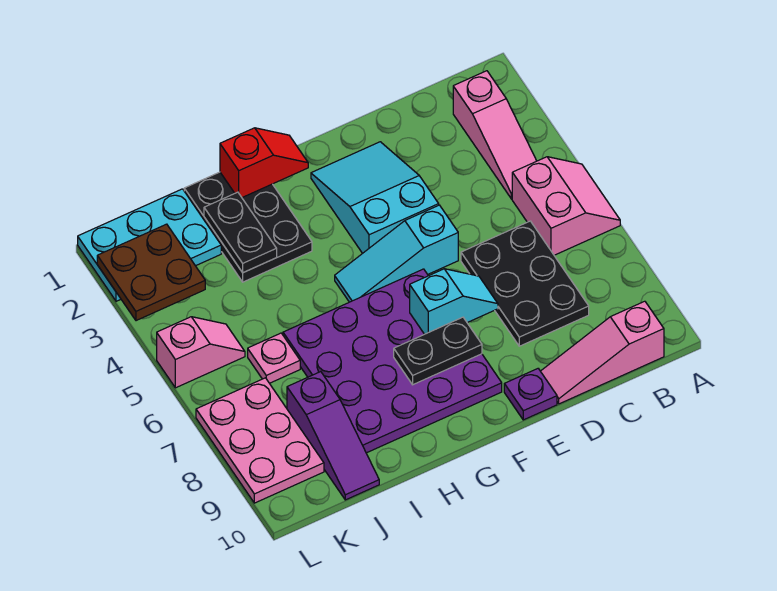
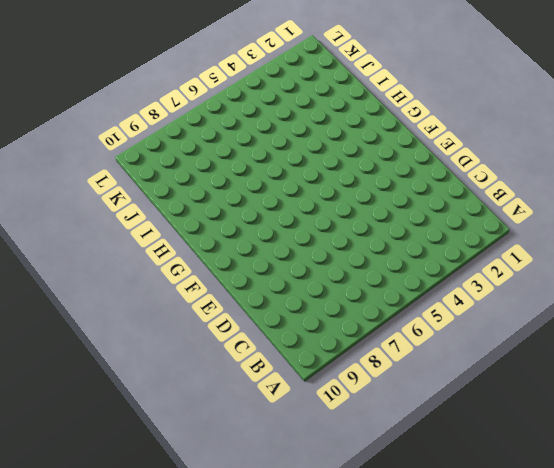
none -> pink 2x2 slope [512,157,620,255]
none -> pink 1x3 slope [453,71,536,199]
none -> pink 1x3 slope [541,301,664,404]

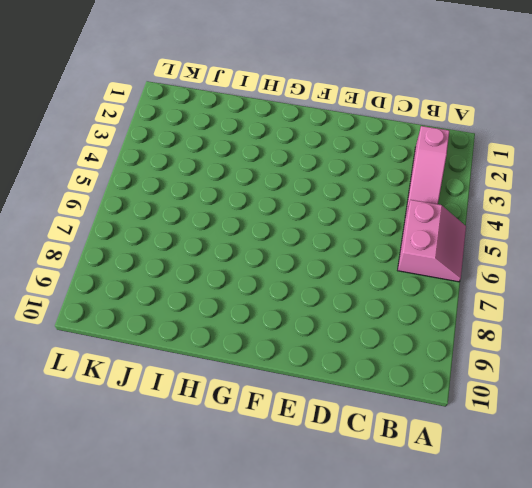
none -> pink 1x3 slope [541,301,664,404]
none -> black 2x3 plate [461,221,589,346]
none -> cyan 2x3 slope [311,142,439,253]

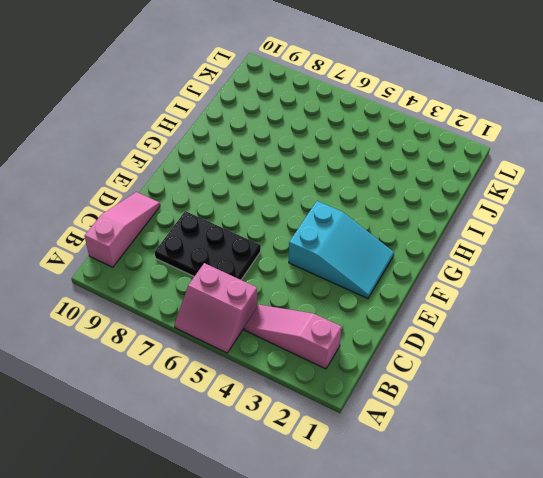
none -> cyan 1x3 slope [335,205,458,302]
none -> purple 1x1 plate [504,369,557,420]
none -> purple 4x4 plate [283,269,502,453]

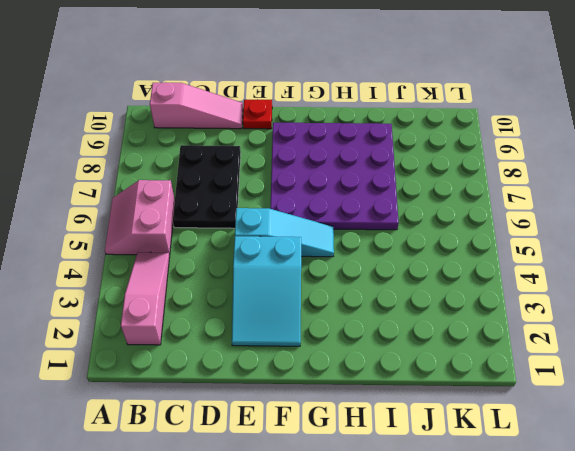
red 1x1 plate [243,99,272,129] -> purple 1x1 plate [504,369,557,420]
none -> black 2x3 plate [184,172,312,282]
none -> cyan 2x3 plate [78,189,221,301]
none -> pink 1x1 plate [248,333,300,383]

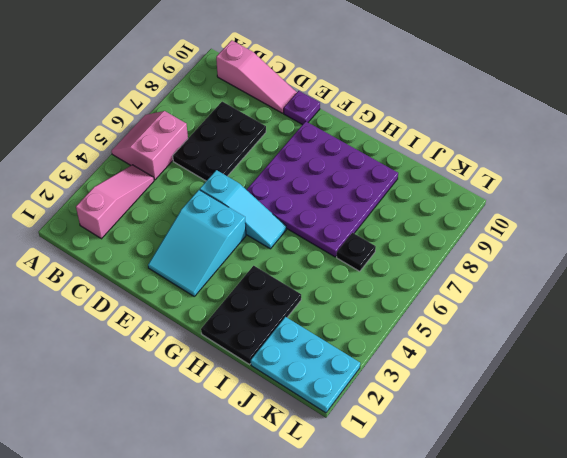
black 1x1 plate [337,233,376,271] -> pink 1x1 plate [248,333,300,383]
none -> purple 1x3 slope [287,372,379,500]
none -> pink 1x2 slope [157,317,245,388]
none -> pink 2x3 plate [196,378,324,503]

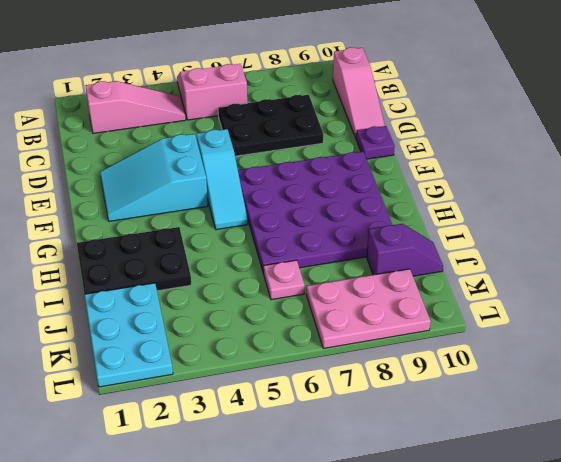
purple 1x2 slope [367,224,443,276] -> purple 1x3 slope [287,372,379,500]
none -> pink 1x2 slope [157,317,245,388]
none -> cyan 1x2 slope [410,269,498,334]
none -> black 1x2 plate [394,317,482,385]

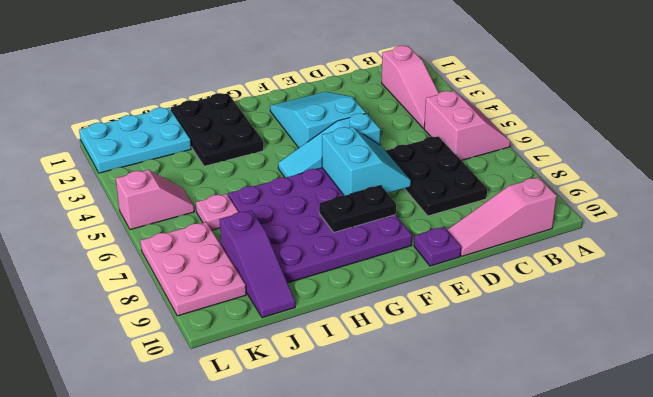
cyan 2x2 slope [322,127,411,196] -> cyan 1x2 slope [410,269,498,334]
none -> red 1x2 slope [220,128,308,197]
none -> black 1x2 plate [204,192,277,273]
none -> brown 2x2 plate [97,224,205,321]

